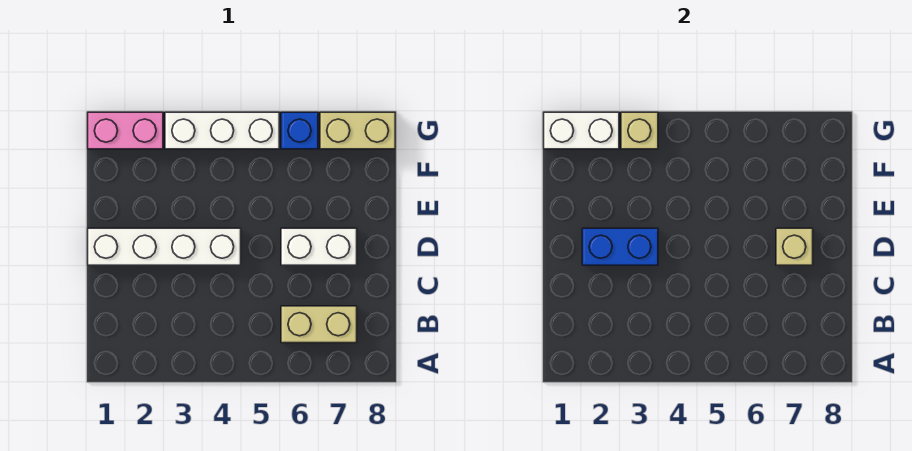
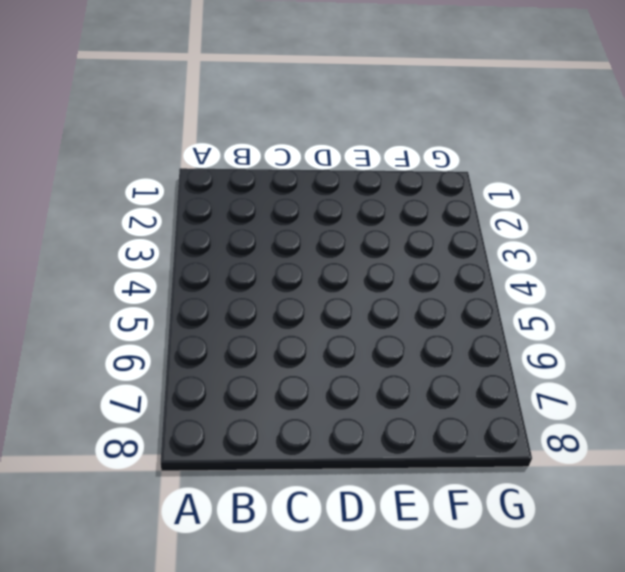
none -> tan 1x2 brick [281,306,357,343]
none -> white 1x4 brick [88,228,241,265]

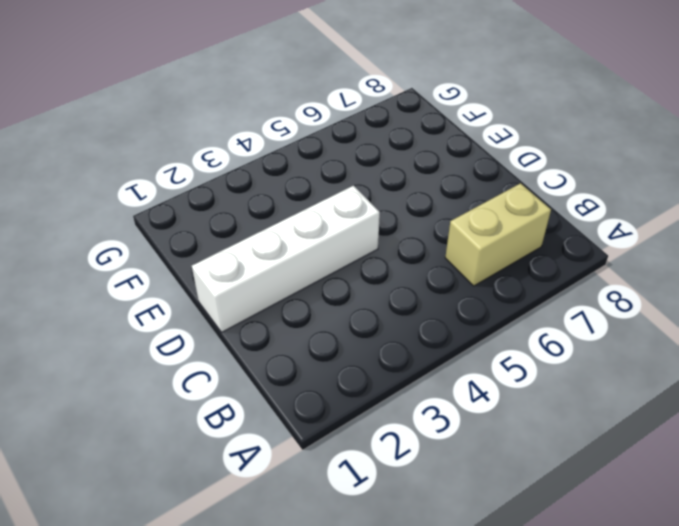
none -> white 1x2 brick [281,228,357,265]
none -> pink 1x2 brick [88,112,163,149]

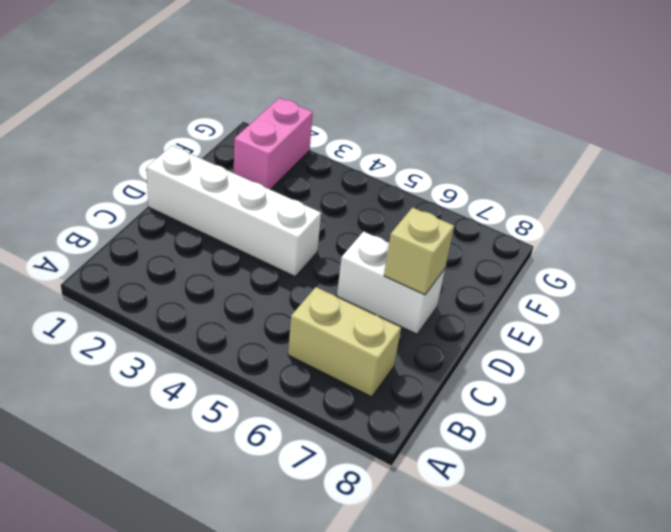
pink 1x2 brick [234,98,313,190] -> pink 1x2 brick turned to [88,112,163,149]
none -> white 1x3 brick [165,112,279,149]
none -> blue 1x1 brick [281,112,318,149]

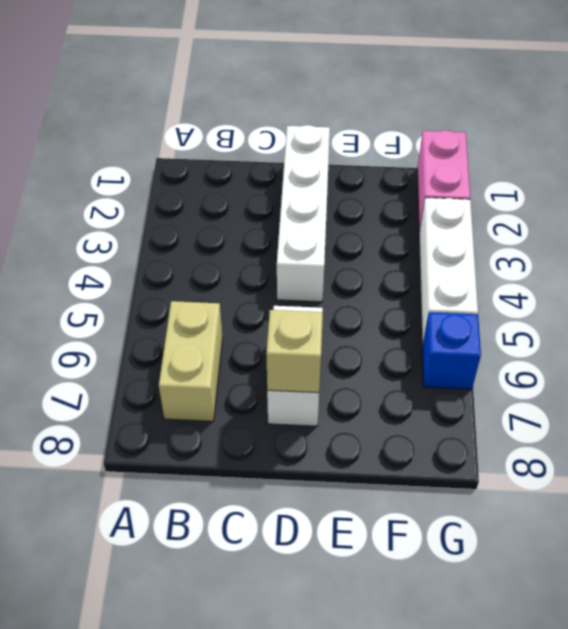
none -> tan 1x2 brick [320,112,395,149]
none -> blue 1x2 brick [582,228,658,265]

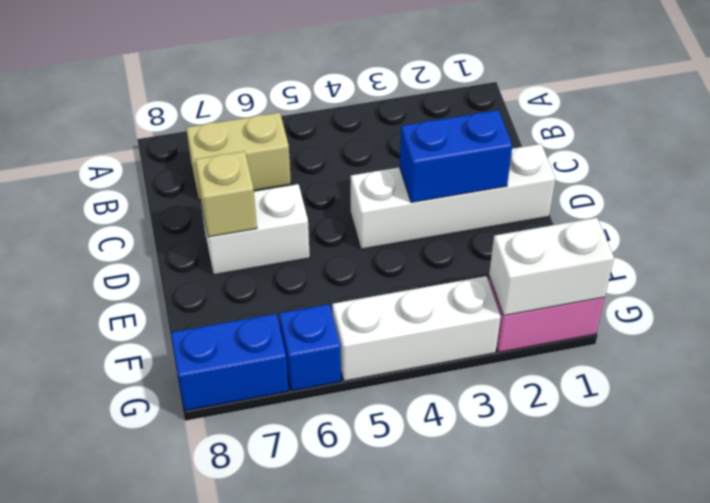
blue 1x2 brick [171,314,288,411] -> tan 1x2 brick [320,112,395,149]
none -> tan 1x1 brick [621,112,658,149]

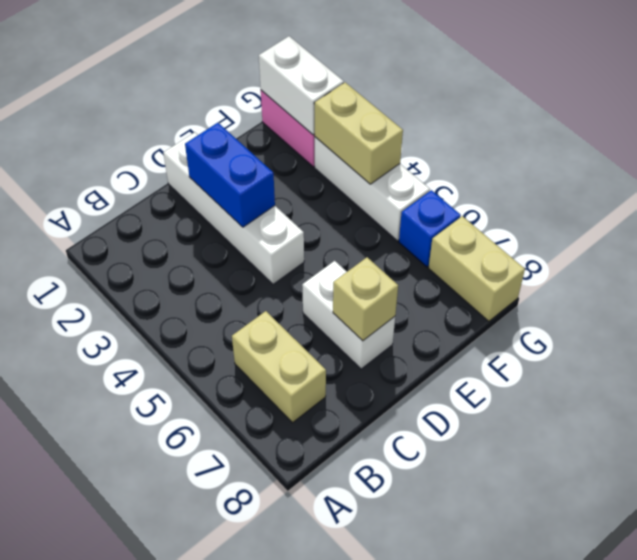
tan 1x2 brick [314,82,403,184] -> tan 1x1 brick [621,112,658,149]

